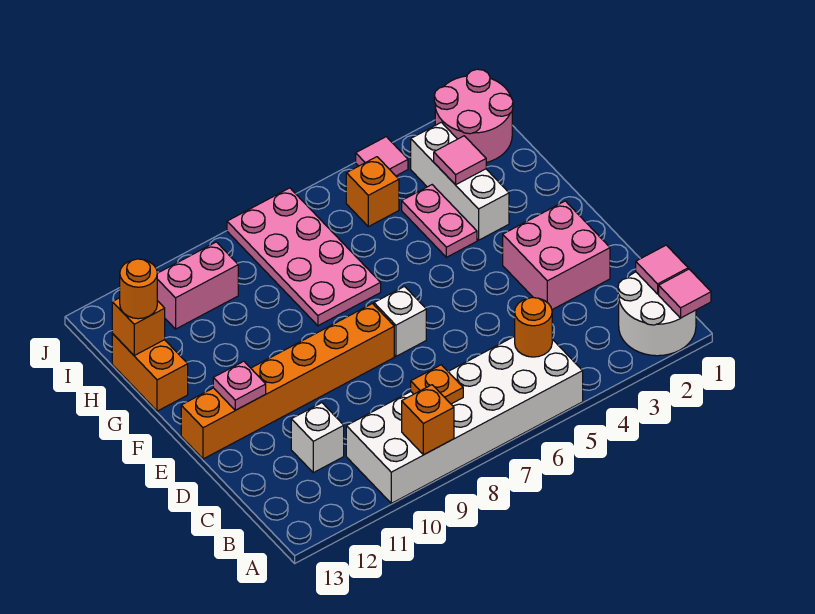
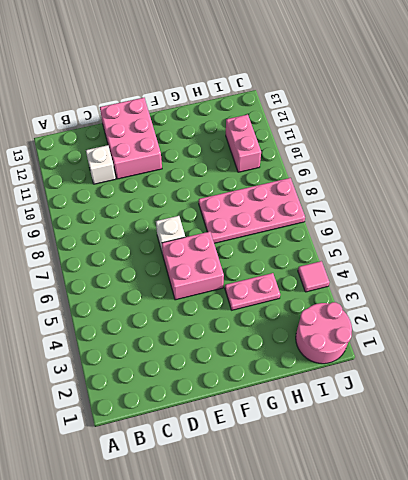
pink 2x3 brick [100,98,162,179] -> orange 1x6 brick [181,304,394,459]
pink 2x2 brick [162,232,224,300] -> pink 2x2 brick moved to [503,201,610,310]
none -> white 2x2 round brick [618,272,696,356]
none -> white 2x6 brick [346,336,583,503]
none -> white 1x3 brick [411,122,509,240]

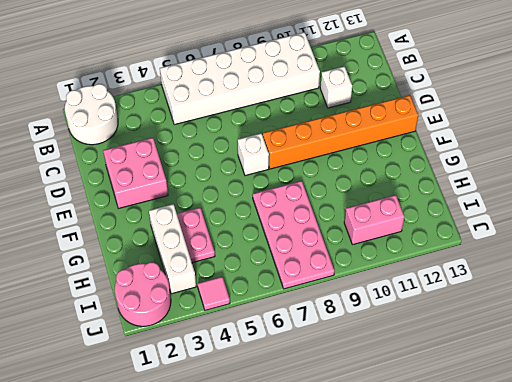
none -> orange 1x2 brick [112,334,188,411]
none -> orange 1x1 brick [346,157,399,227]
none -> pink 1x1 tile [659,269,711,318]

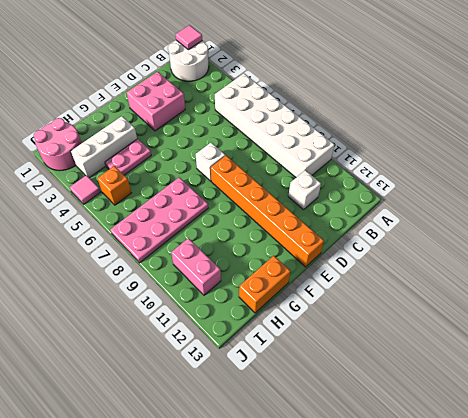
none -> orange 1x1 brick [402,385,454,455]
none -> pink 1x1 tile [636,245,688,294]
none -> orange 1x1 round brick [515,297,552,357]

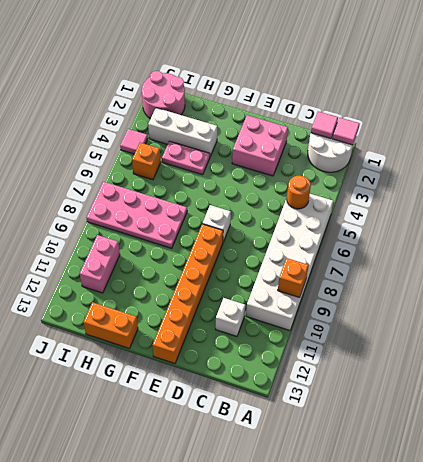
none -> orange 1x1 plate [411,365,463,404]
none -> pink 1x1 plate [213,361,266,410]
none -> pink 1x1 tile [434,136,486,185]

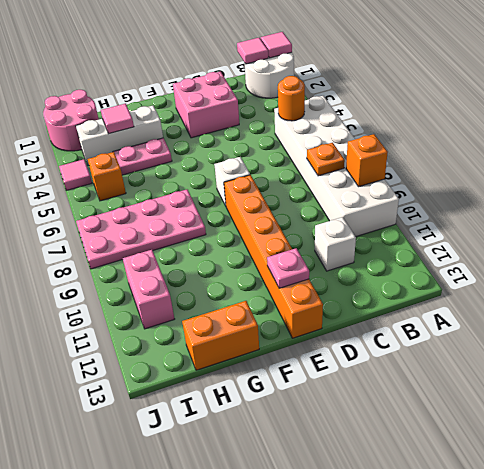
none -> orange 1x1 brick [112,298,165,355]
none -> orange 1x1 round brick [120,259,157,319]

